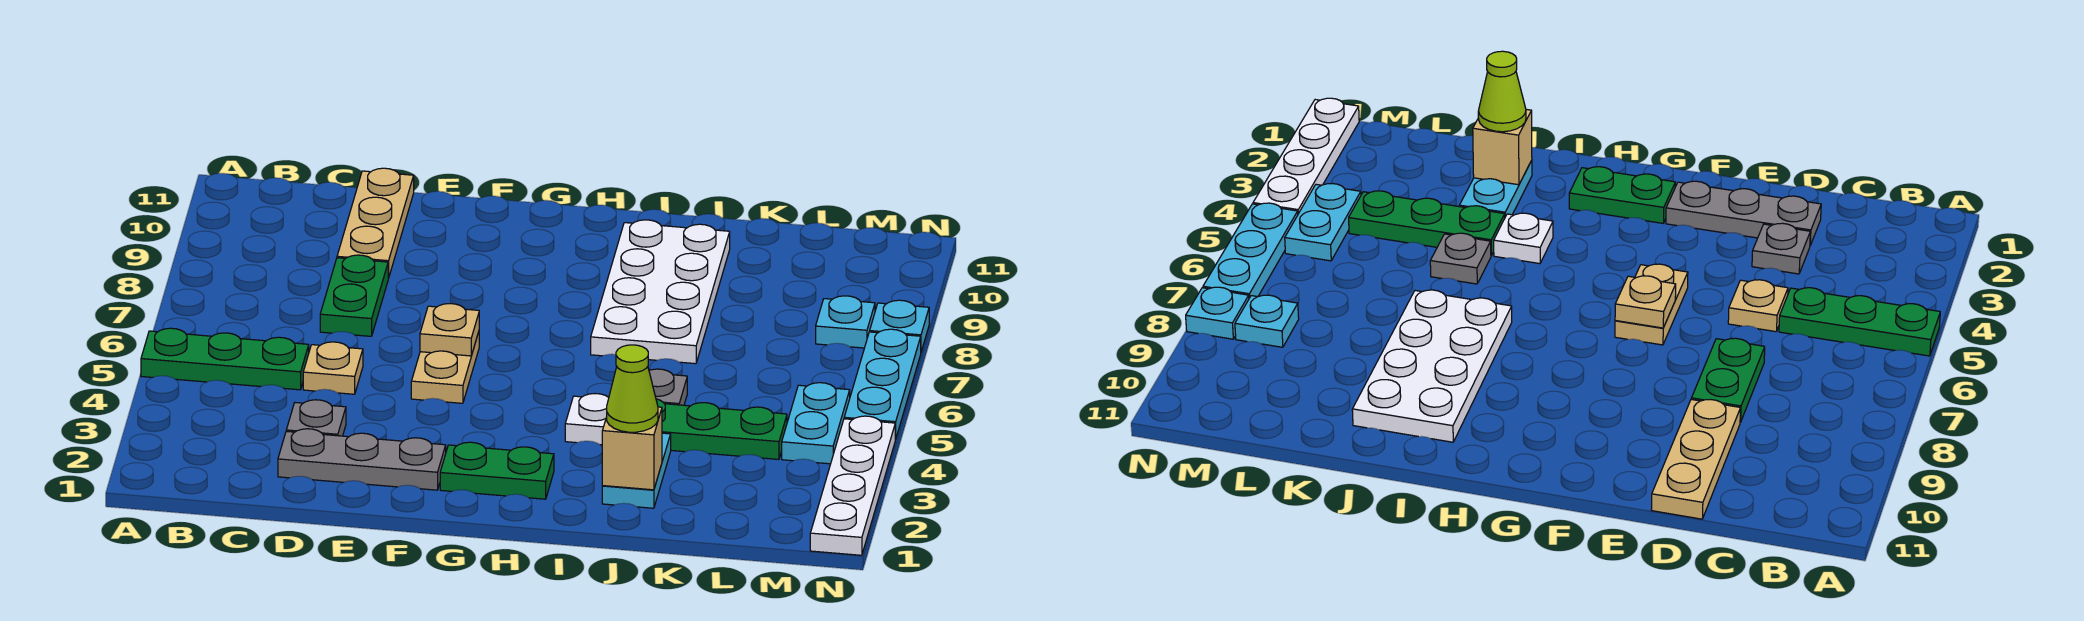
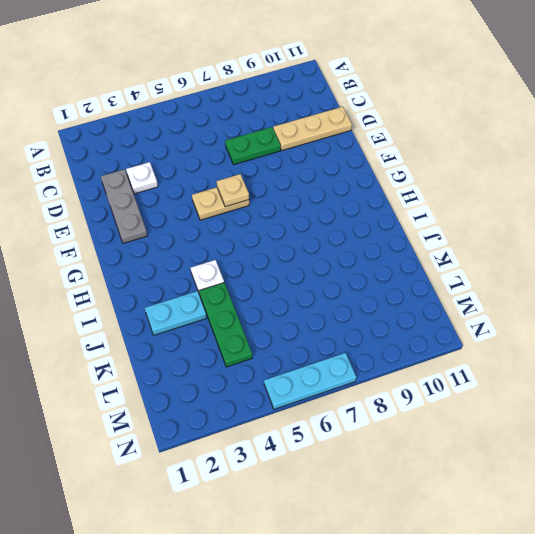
white 1x1 plate [126,162,158,194] -> grey 1x1 plate [286,400,346,436]
none -> green 1x3 plate [141,328,309,390]
none -> tan 1x1 plate [303,342,363,394]
none -> green 1x2 plate [440,442,554,499]

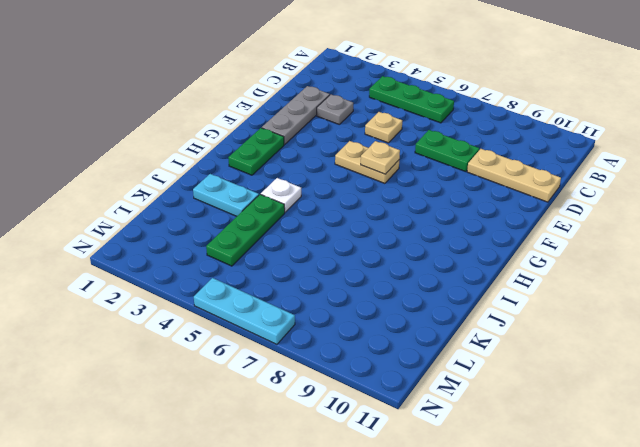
green 1x3 plate [369,76,454,123] -> green 1x3 plate turned to [141,328,309,390]
none -> white 2x4 plate [591,220,730,364]
none -> grey 1x1 plate [649,369,687,405]
none -> cyan 1x2 plate [782,383,850,464]

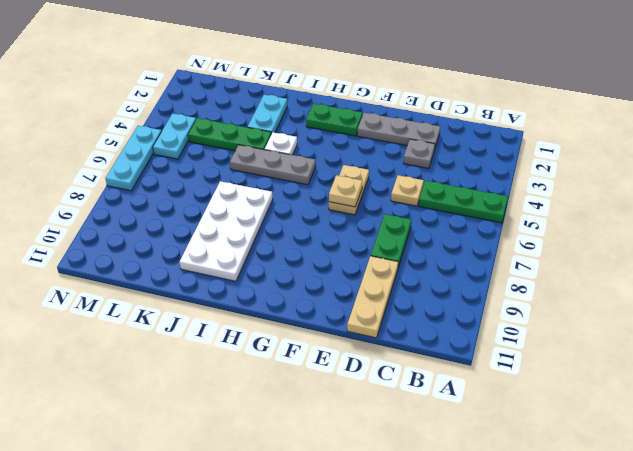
grey 1x3 plate [230,145,316,185] -> grey 1x1 plate [649,369,687,405]
none -> cyan 1x1 plate [816,296,875,348]
none -> white 1x4 plate [810,416,895,555]
none -> cyan 1x1 plate [870,300,929,352]

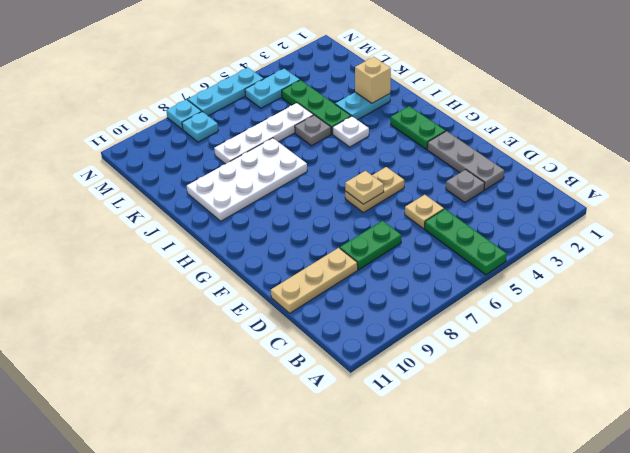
white 1x4 plate [214,103,313,164] -> white 1x4 plate moved to [810,416,895,555]
none -> lime 1x1 cone [607,345,658,432]

